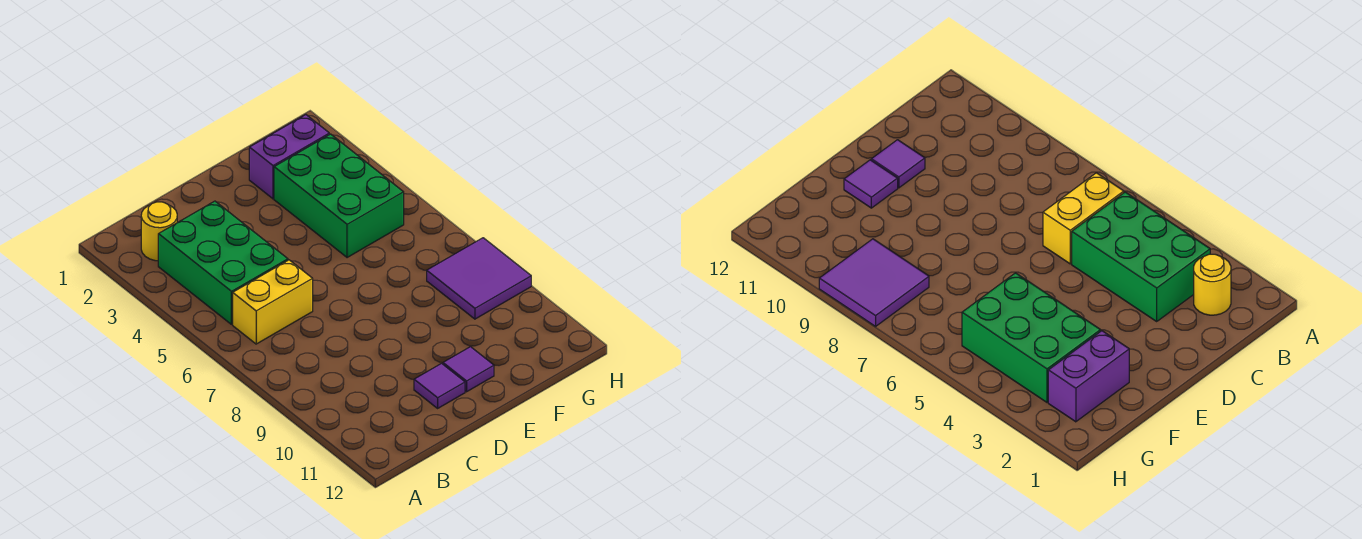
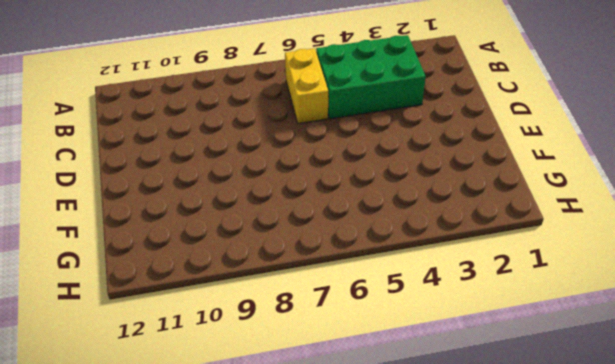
none -> yellow 1x1 round brick [141,202,177,261]
none -> purple 1x1 tile [414,363,465,408]

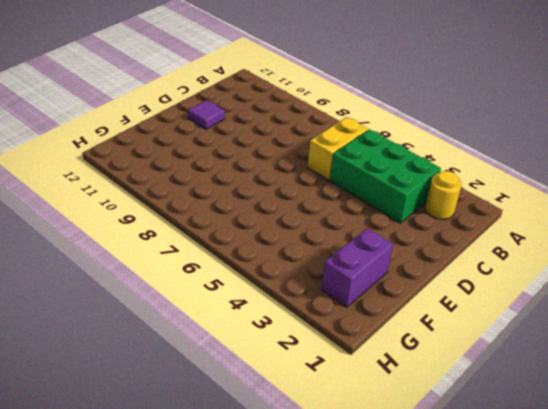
none -> purple 1x1 tile [443,347,494,392]
none -> green 2x3 brick [274,134,404,258]

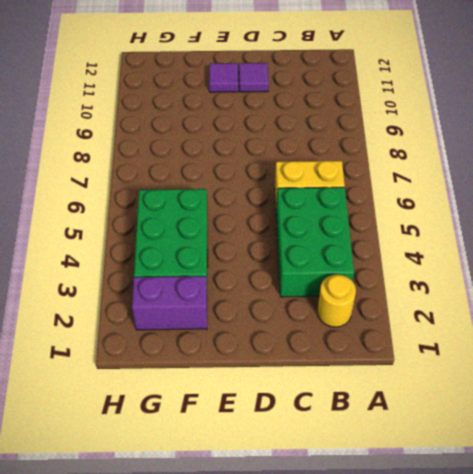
none -> purple 2x2 tile [427,238,531,319]

